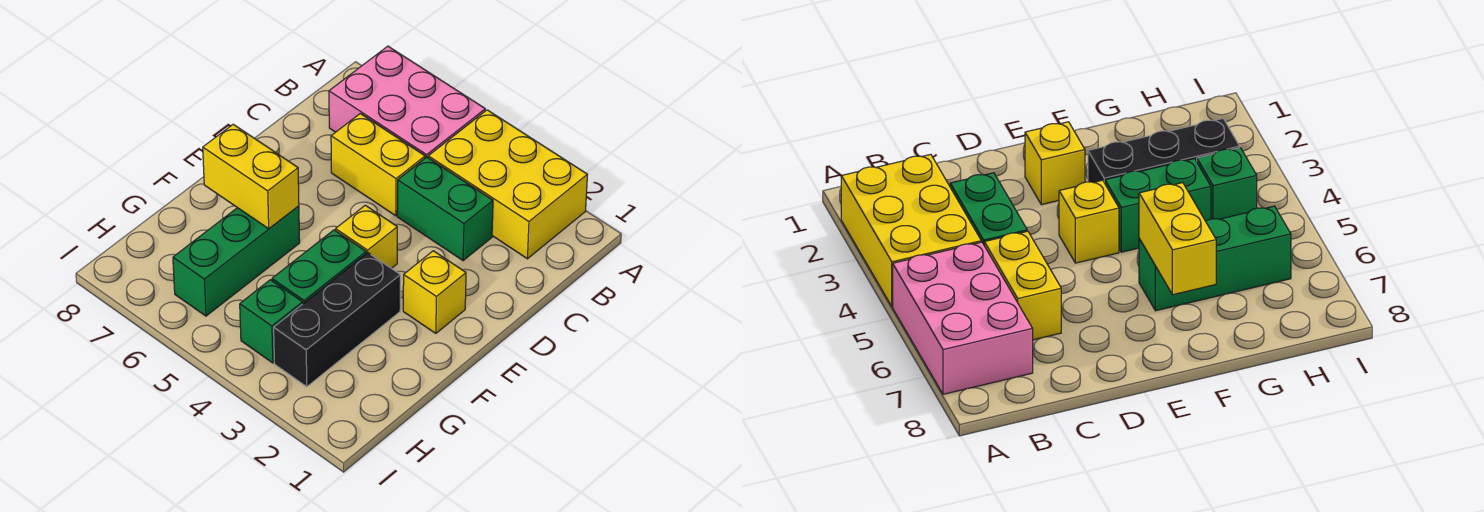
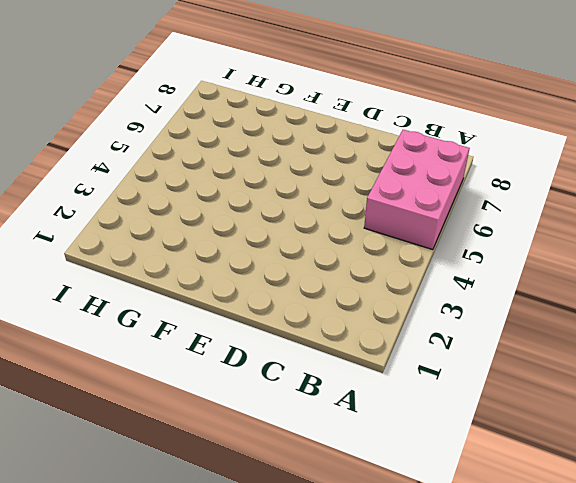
none -> yellow 2x3 brick [428,110,587,259]
none -> green 1x2 brick [397,157,493,261]

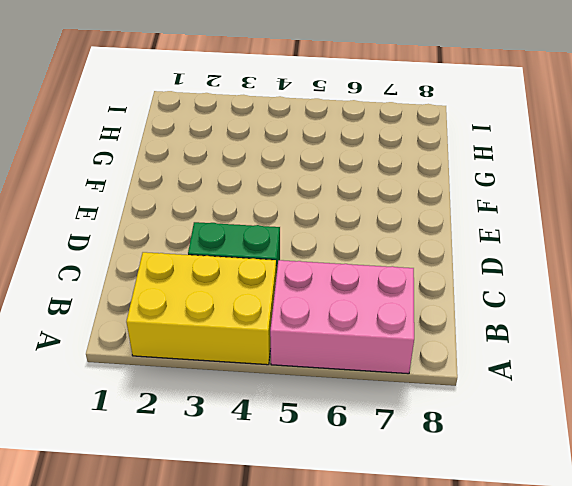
none -> yellow 1x2 brick [331,114,425,216]
none -> yellow 1x1 brick [403,251,466,333]

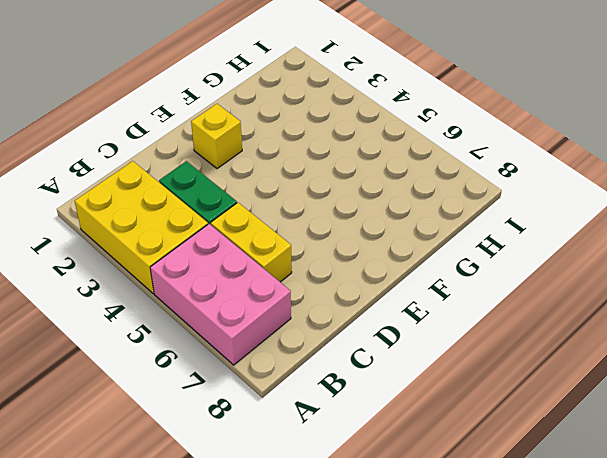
none -> yellow 1x1 brick [336,205,397,269]
none -> black 1x3 brick [274,253,400,387]

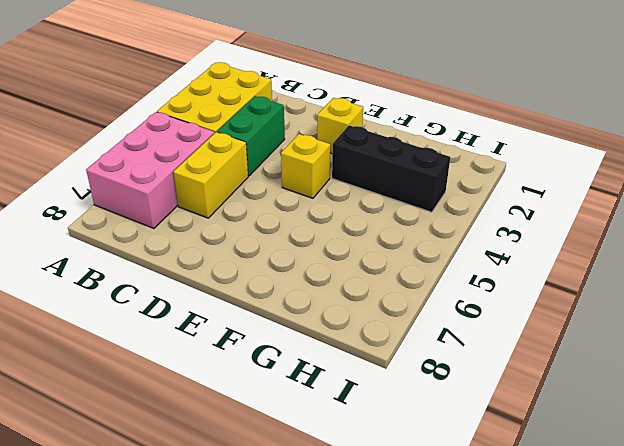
none -> green 1x2 brick [272,230,366,304]
none -> green 1x3 brick [173,206,300,316]

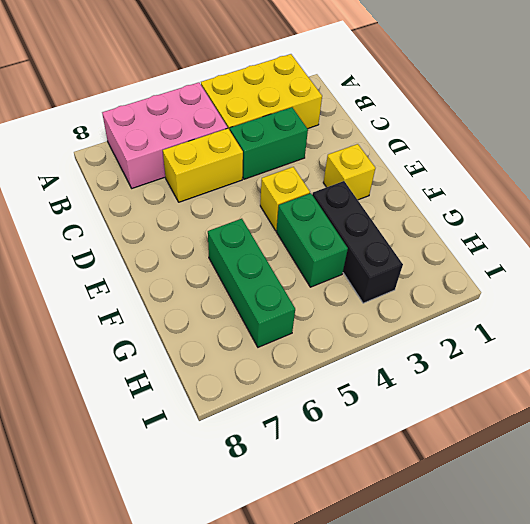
none -> green 1x1 brick [240,280,303,363]
none -> yellow 1x2 brick [203,124,299,229]

